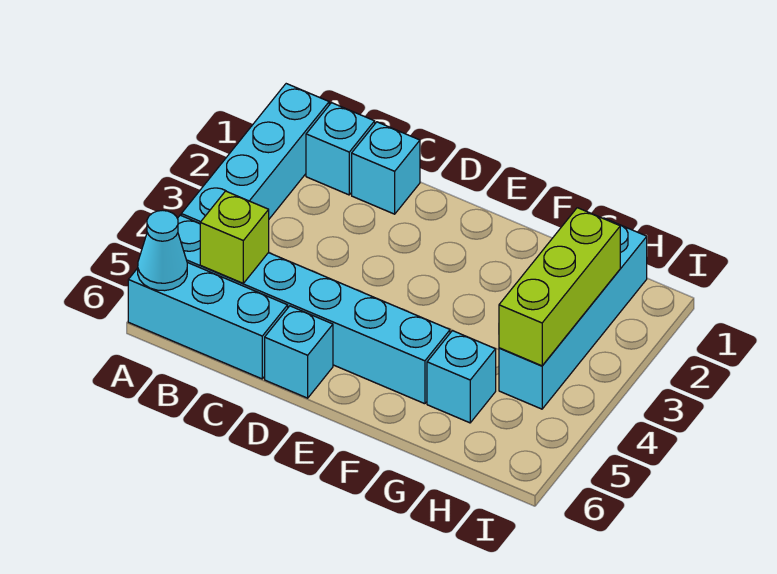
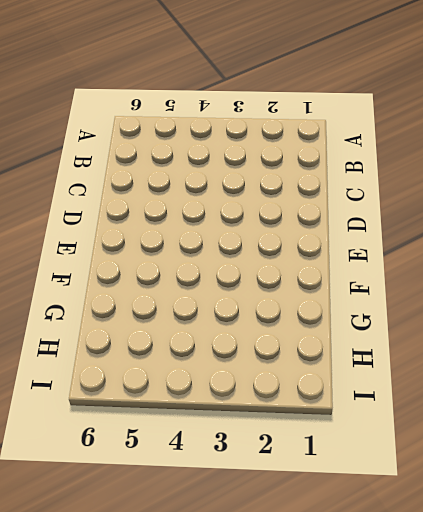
none -> cyan 1x4 brick [181,84,329,223]
none -> cyan 1x6 brick [177,215,450,404]

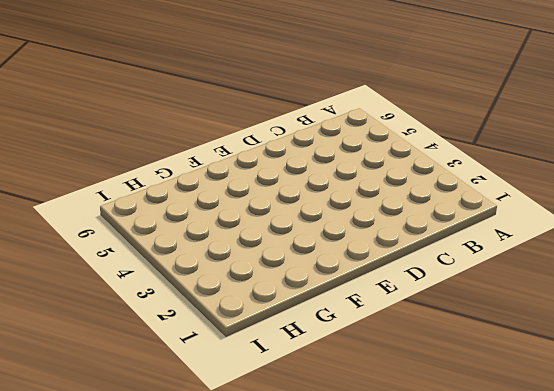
none -> cyan 1x4 brick [181,84,329,223]
none -> cyan 1x6 brick [177,215,450,404]

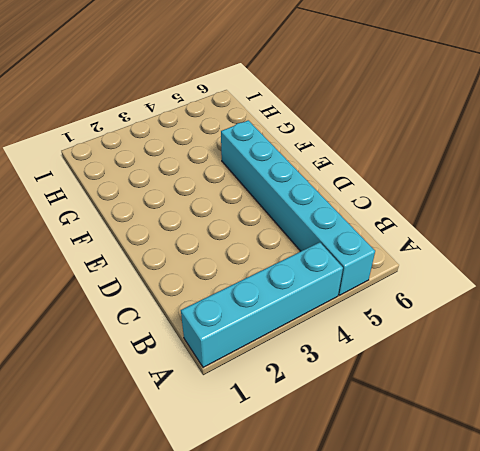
none -> cyan 1x3 brick [128,263,288,379]
none -> cyan 1x1 brick [306,103,375,195]

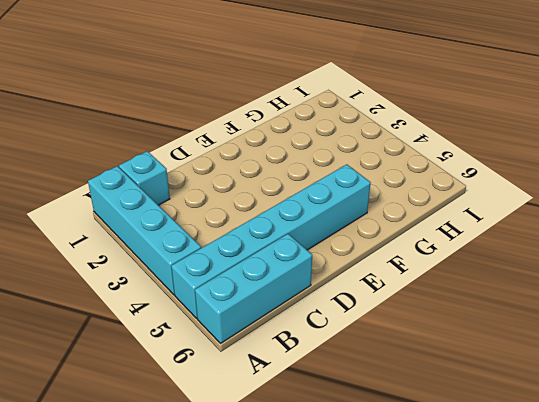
none -> cyan 1x1 brick [352,122,420,214]
none -> cyan 1x1 brick [265,306,333,398]

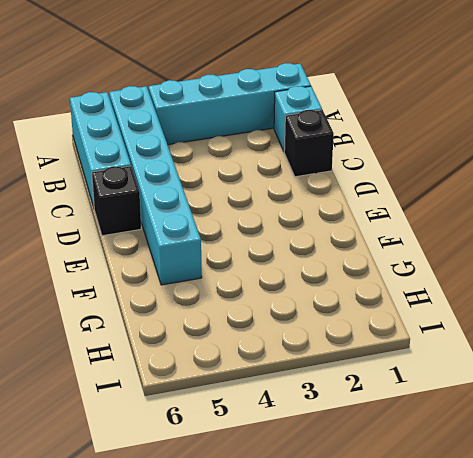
black 1x1 brick [284,110,334,177] -> cyan 1x1 brick [352,122,420,214]
black 1x1 brick [92,166,141,236] -> cyan 1x1 brick [265,306,333,398]
none -> cyan 1x1 brick [427,331,496,423]
none -> cyan 1x4 brick [499,218,647,409]

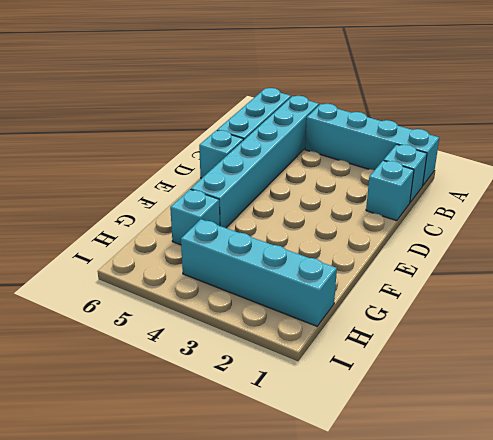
none -> cyan 1x1 cone [138,210,187,291]
none -> lime 1x1 brick [200,191,269,283]

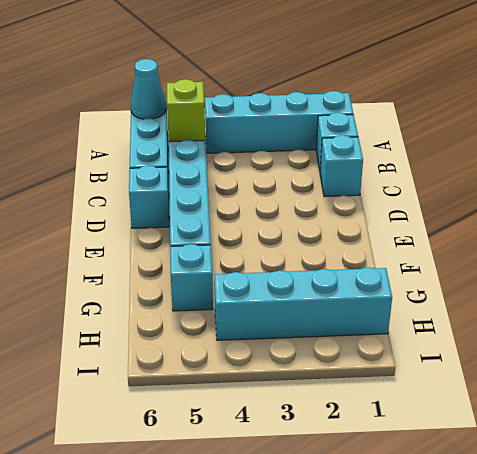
none -> lime 1x3 brick [499,208,620,366]

